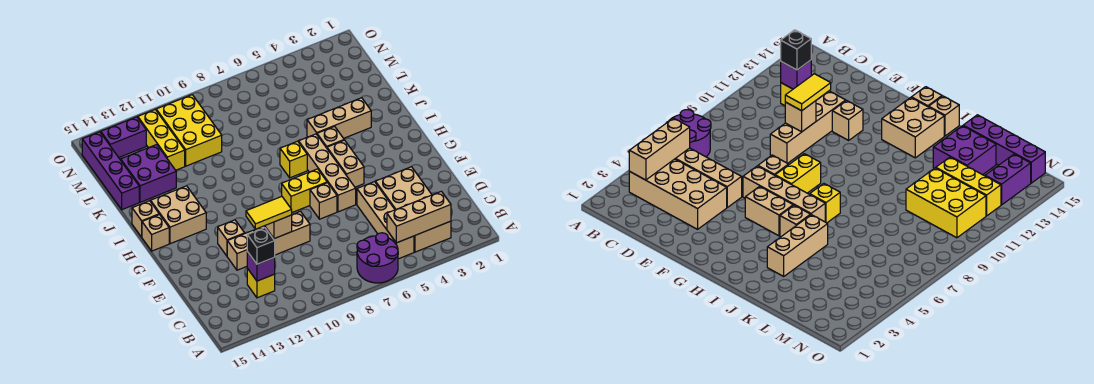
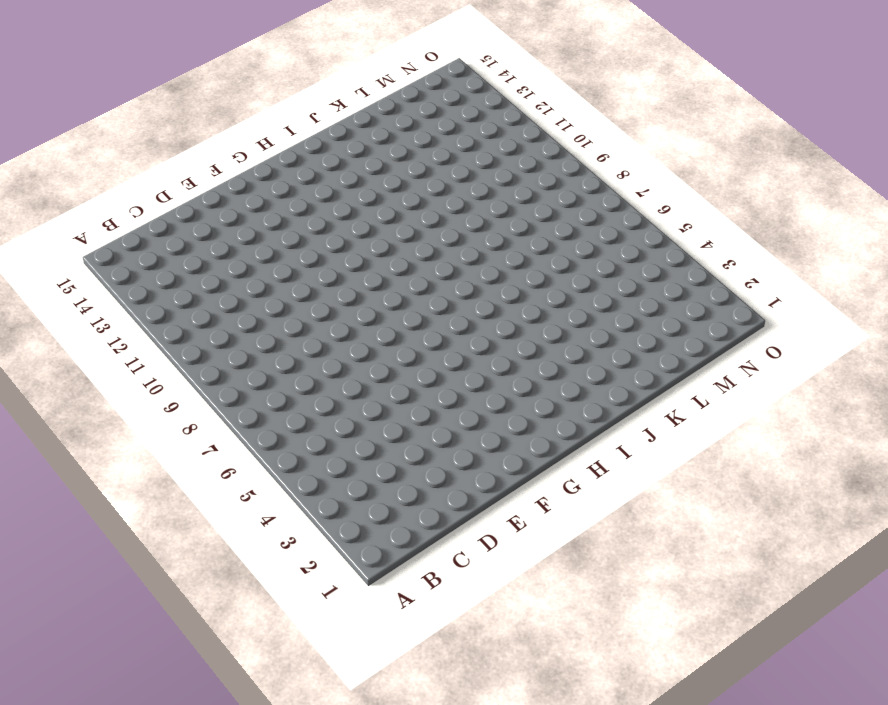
none -> purple 2x2 round brick [357,233,398,283]
none -> tan 2x4 brick [375,167,451,252]
none -> tan 1x4 brick [357,182,414,259]

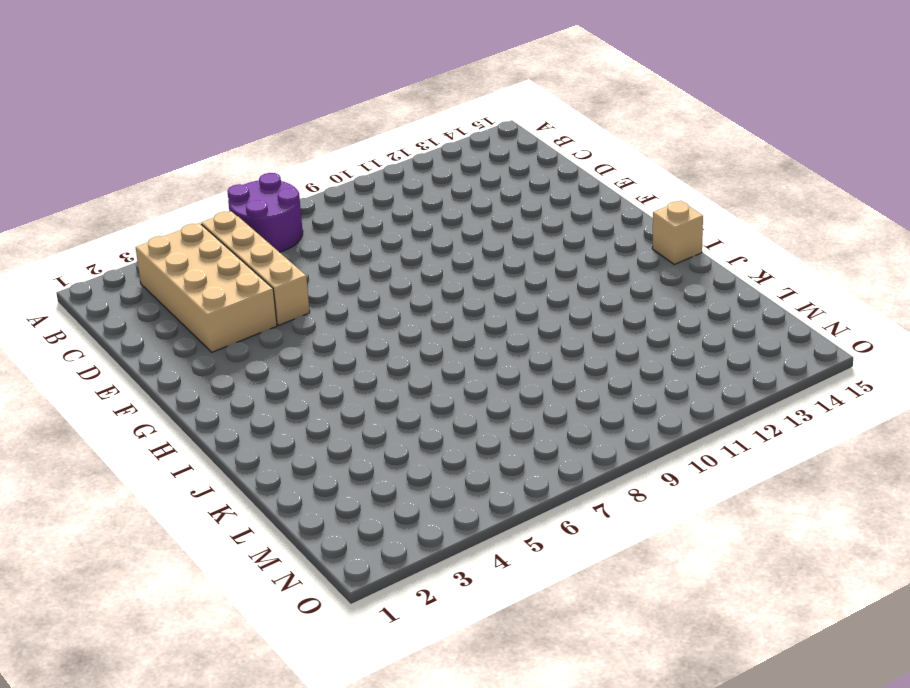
none -> yellow 1x1 brick [247,268,275,298]
none -> tan 1x4 brick [227,211,310,270]
none -> tan 1x4 brick [299,134,356,212]

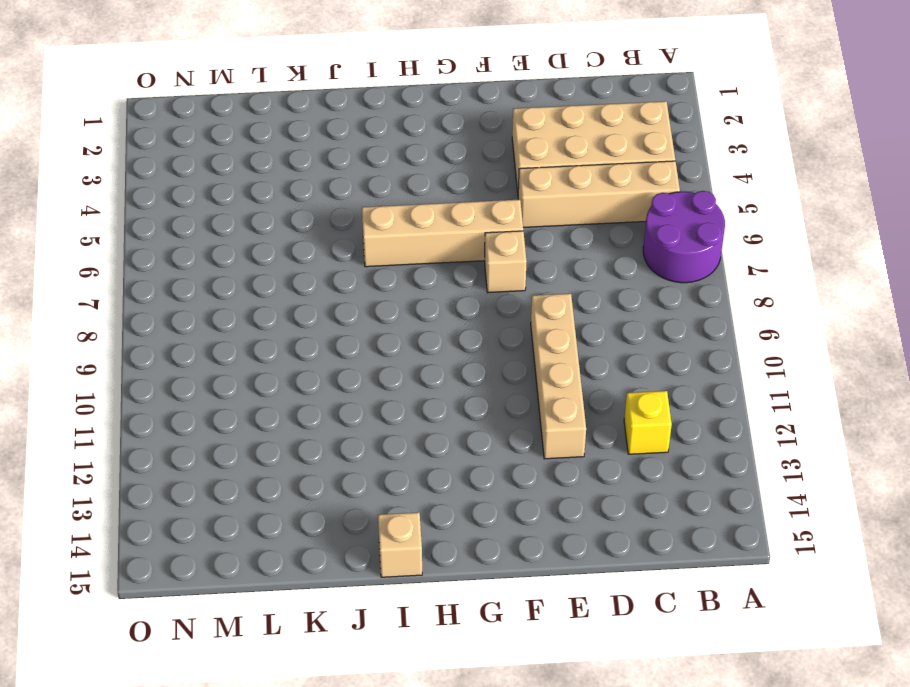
none -> tan 1x1 brick [218,220,245,256]
none -> tan 1x2 brick [327,140,364,187]
none -> yellow 1x2 brick [282,169,327,212]

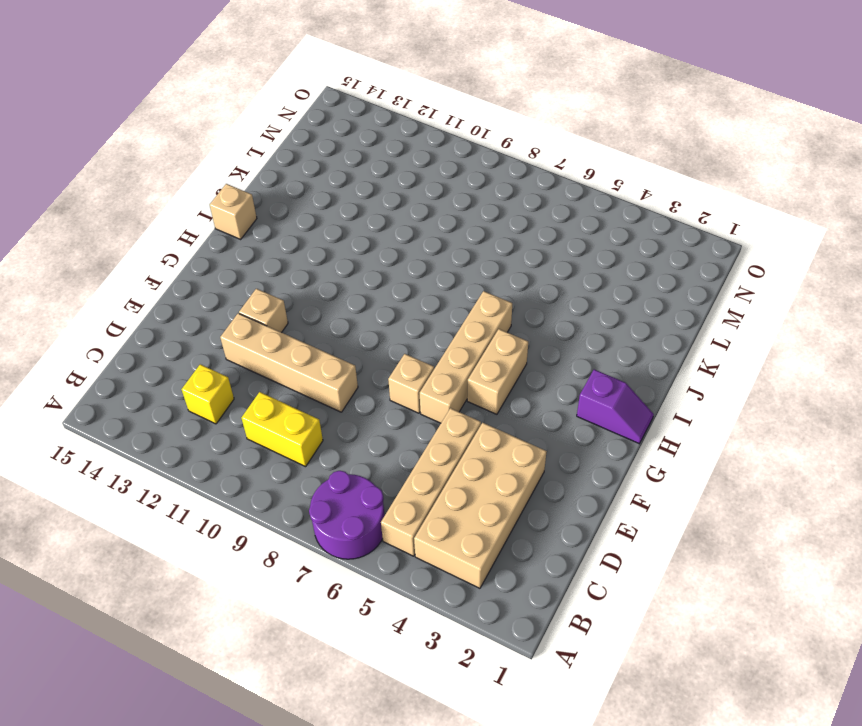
yellow 1x2 brick [241,392,323,467] -> yellow 1x2 brick moved to [282,169,327,212]
purple 1x2 slope [577,369,654,444] -> none
none -> tan 2x2 brick [151,186,206,244]
none -> tan 1x1 brick [142,215,169,251]
none -> tan 1x1 brick [317,126,344,148]

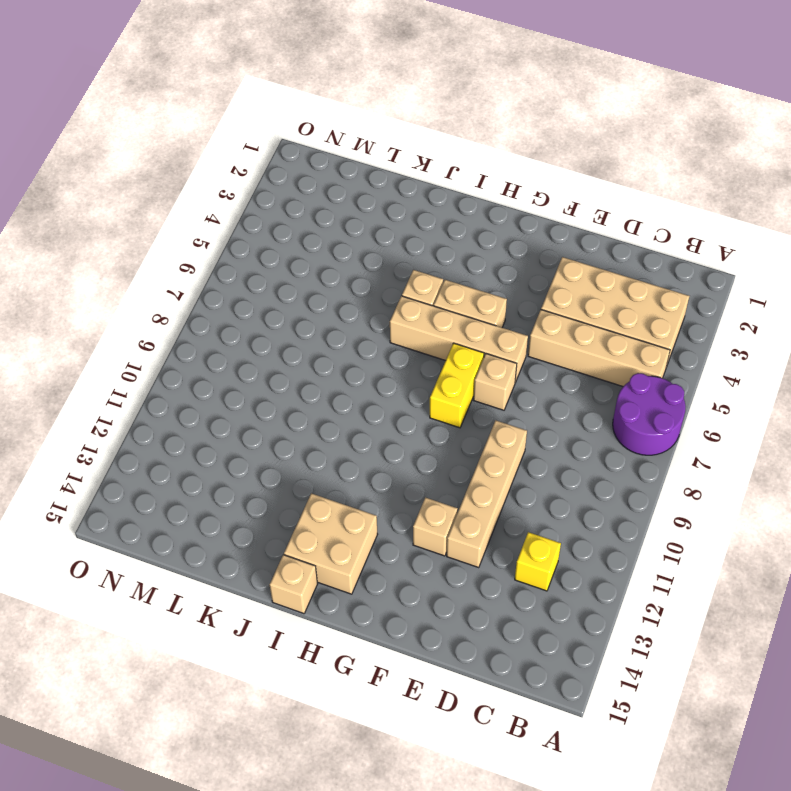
none -> tan 1x1 brick [142,215,169,251]
none -> yellow 1x1 brick [280,141,307,178]
none -> tan 1x3 brick [307,98,371,138]

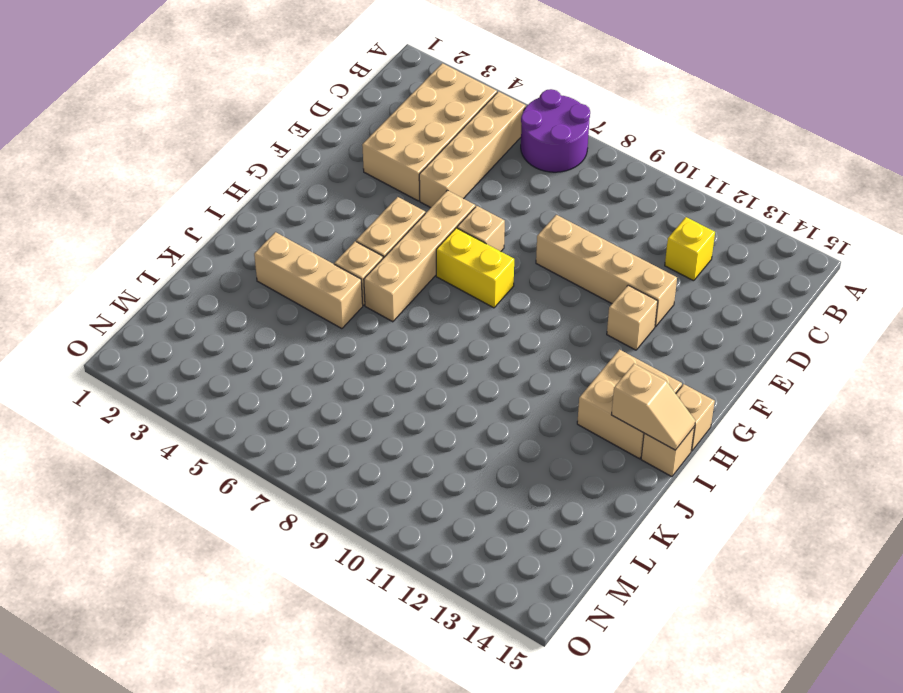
tan 1x2 slope [612,364,695,450] -> none
none -> yellow 1x1 brick [280,141,307,178]
none -> purple 2x2 brick [121,145,176,202]
none -> purple 1x4 brick [82,132,139,210]

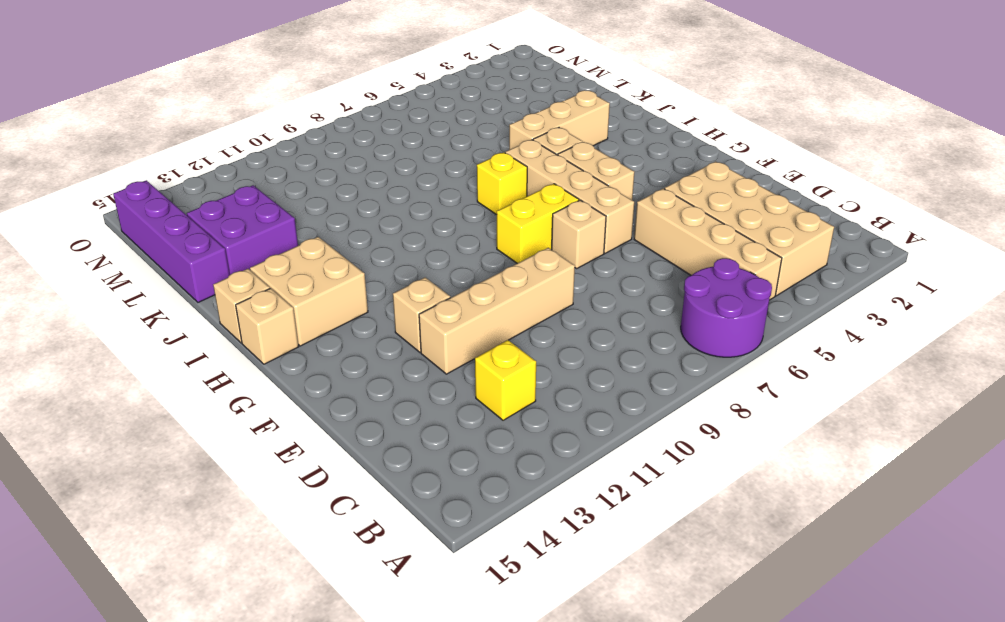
none -> yellow 2x3 brick [156,95,222,166]
none -> yellow 1x3 brick [138,110,185,170]
none -> purple 1x2 brick [101,117,146,157]

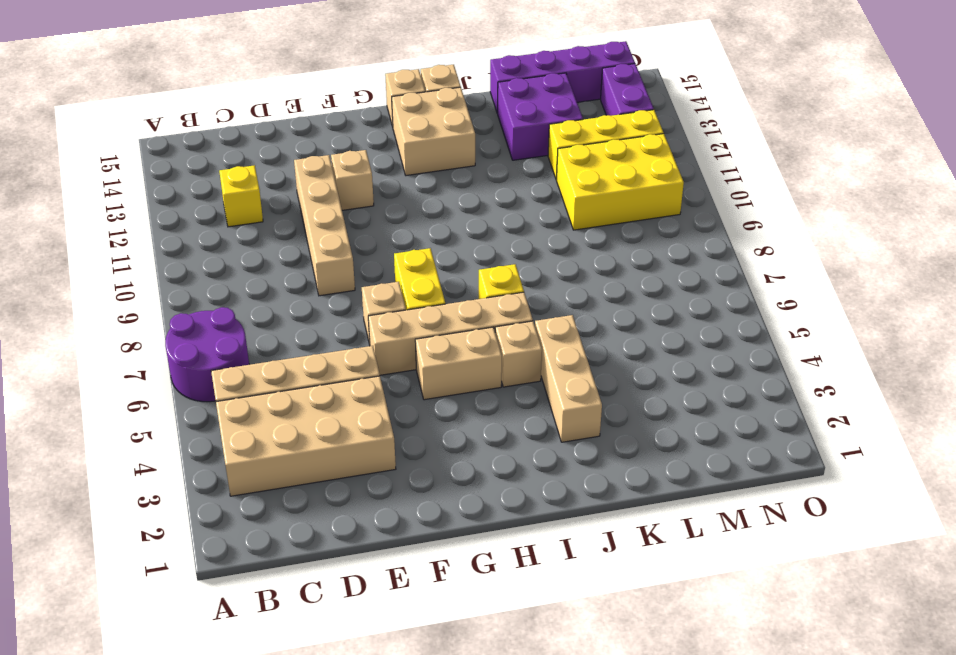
none -> tan 1x3 brick [387,191,451,243]
none -> purple 1x1 brick [247,252,275,281]
none -> tan 1x1 brick [265,215,292,239]

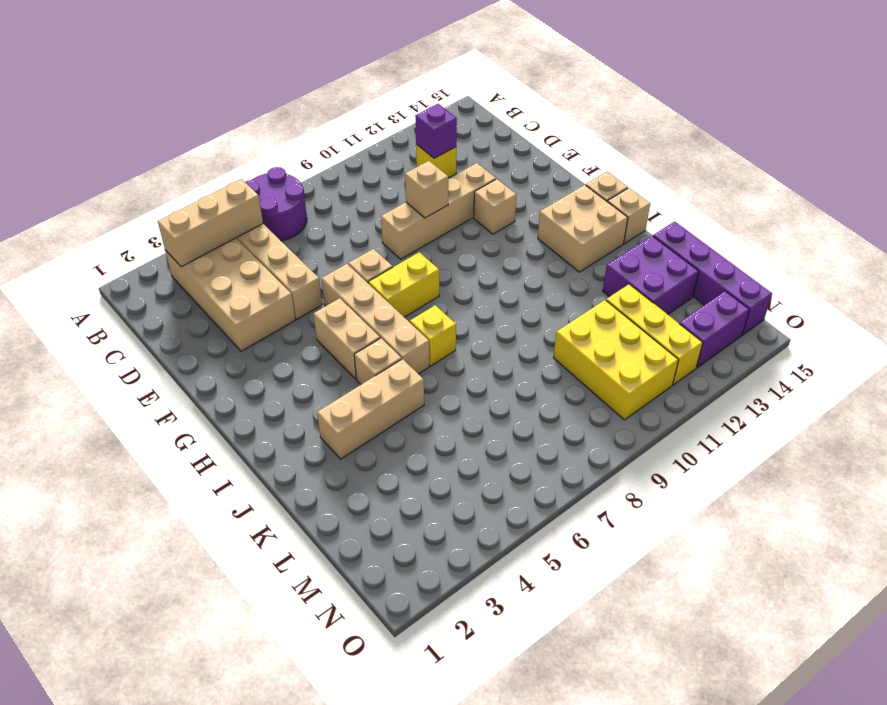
none -> black 1x1 brick [247,228,275,264]
none -> yellow 1x2 tile [246,197,292,229]

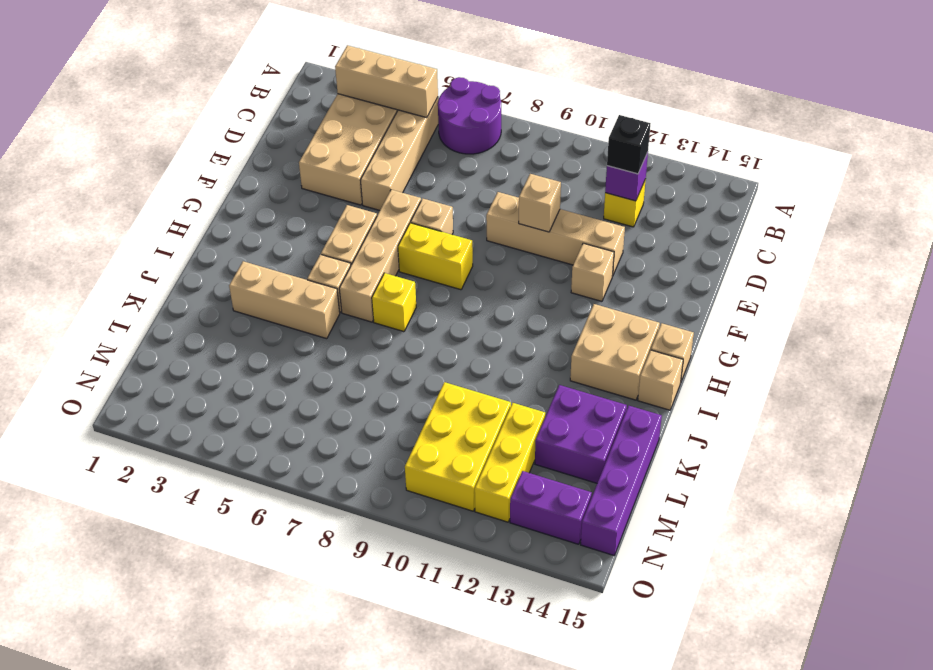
none -> yellow 1x2 tile [246,197,292,229]

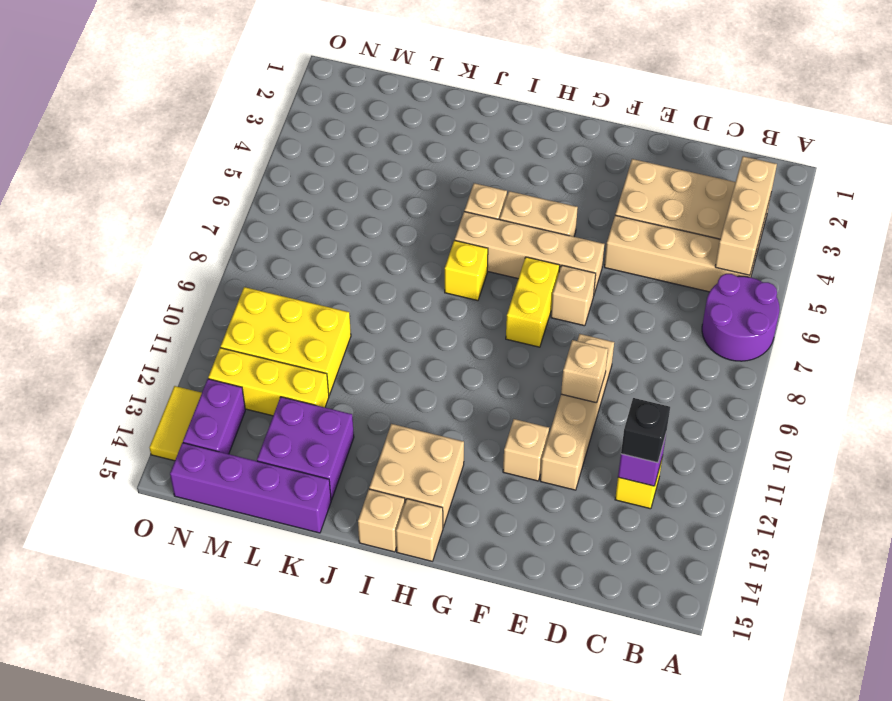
yellow 1x2 tile [150,386,202,461] -> yellow 1x2 tile moved to [246,197,292,229]
none -> tan 1x3 brick [307,98,371,138]

